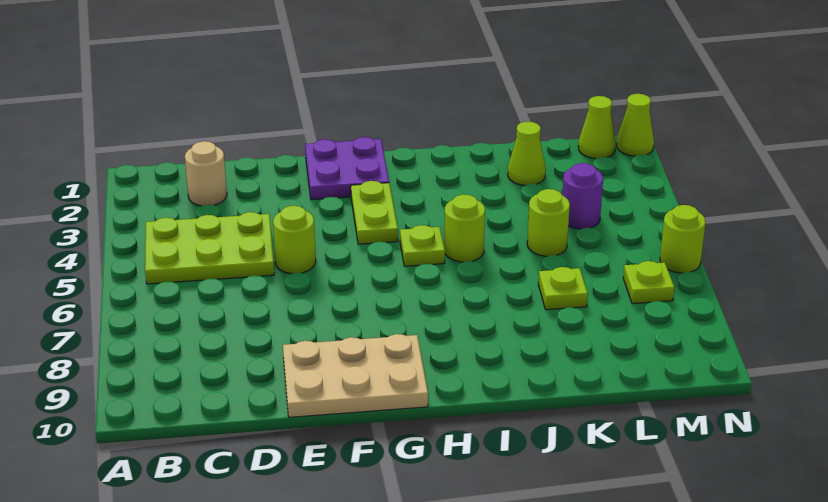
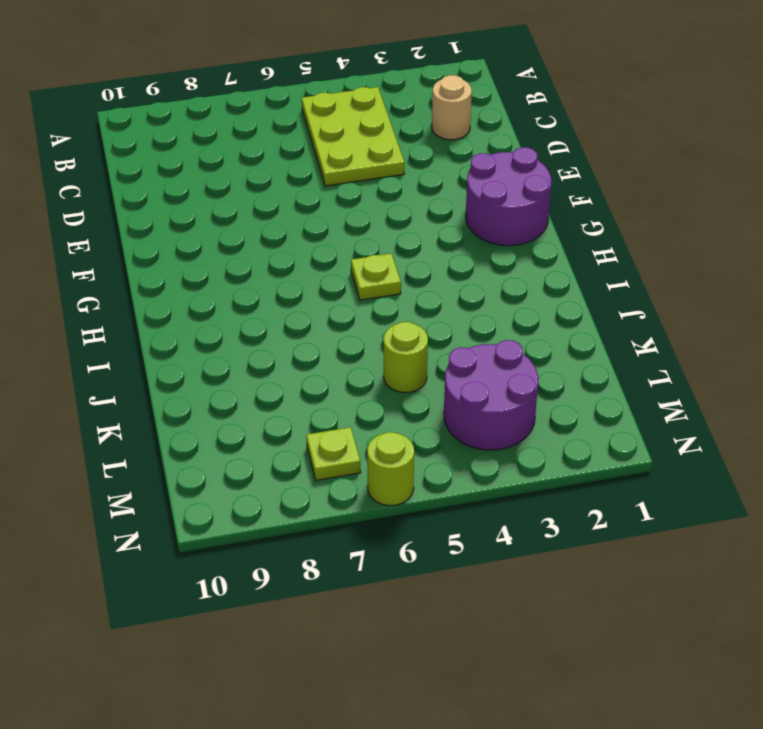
purple 2x2 round brick [466,147,552,246] -> purple 2x2 plate [305,137,389,200]
purple 2x2 round brick [444,340,538,450] -> purple 1x1 round brick [562,163,603,229]
none -> lime 1x1 round brick [273,206,316,274]
none -> tan 2x3 plate [283,334,428,417]
none -> lime 1x2 plate [351,181,398,244]

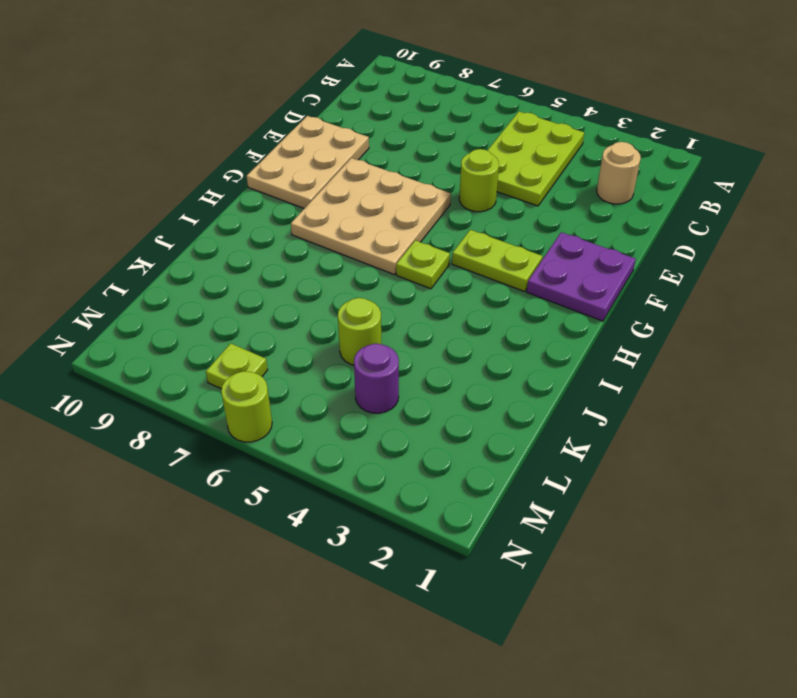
tan 3x3 plate [291,158,451,275] -> none
none -> lime 1x1 round brick [444,194,485,262]
none -> lime 1x1 cone [508,122,546,185]
none -> lime 1x1 plate [538,267,588,310]

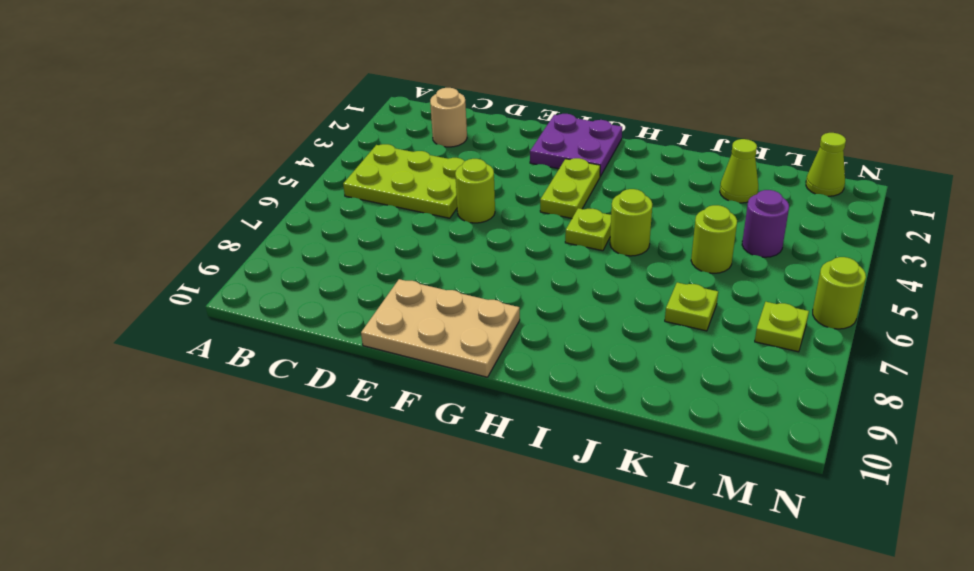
none -> lime 1x1 cone [617,94,654,156]

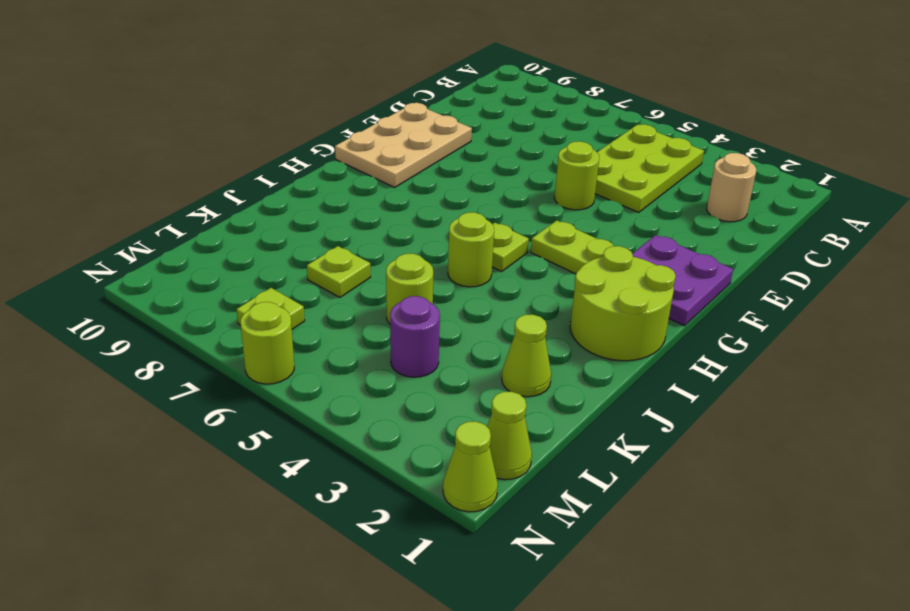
lime 2x2 round brick [570,246,676,361] -> none

